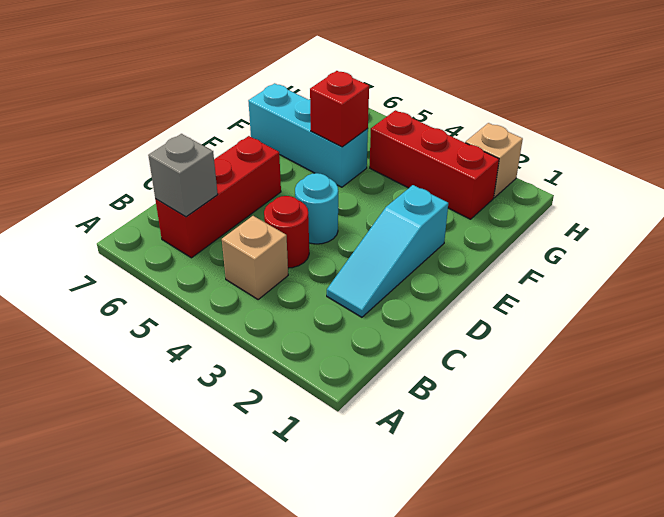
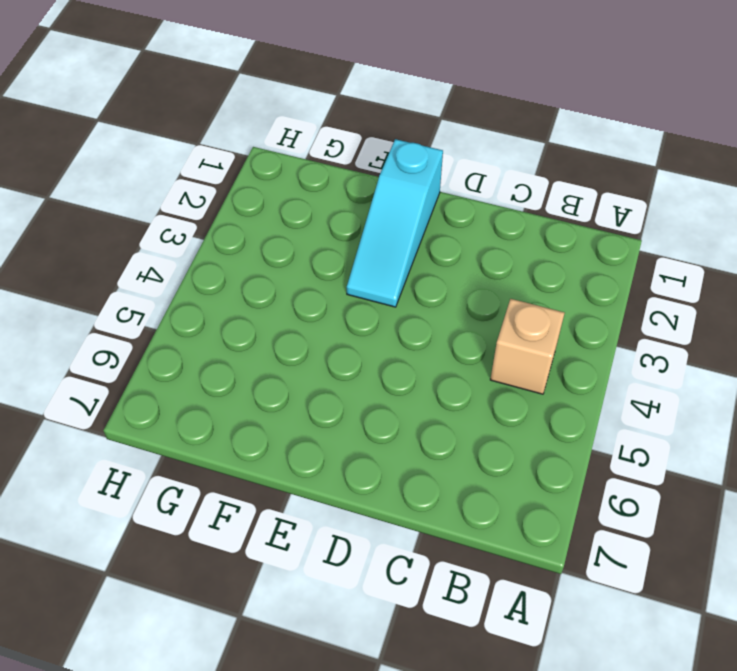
cyan 1x3 slope [347,139,443,307] -> cyan 1x3 slope turned to [327,185,448,317]
none -> red 1x3 brick [155,136,281,258]
none -> red 1x1 round brick [264,196,309,268]

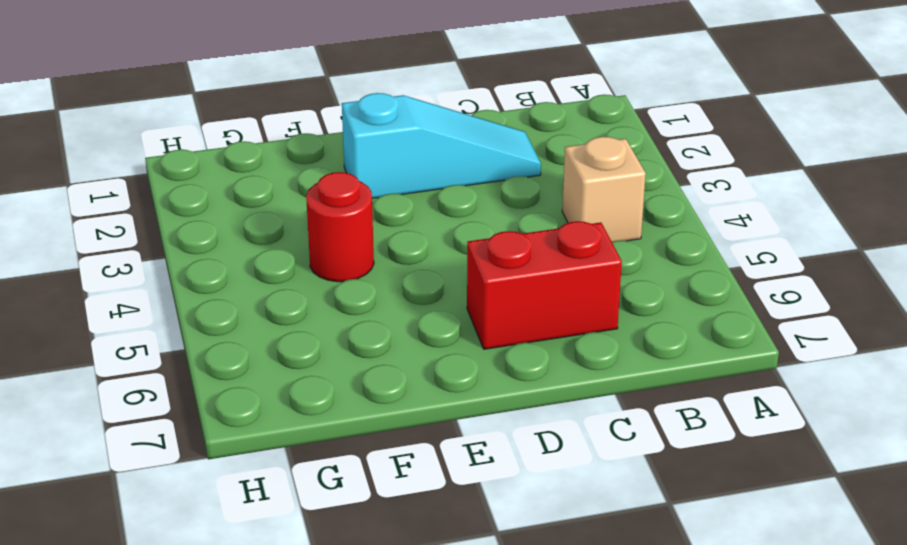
red 1x2 brick [467,221,622,349] -> red 1x3 brick [155,136,281,258]
red 1x1 round brick [306,172,374,282] -> red 1x1 round brick moved to [264,196,309,268]
none -> cyan 1x1 round brick [295,173,338,244]
none -> cyan 1x3 brick [248,83,368,187]

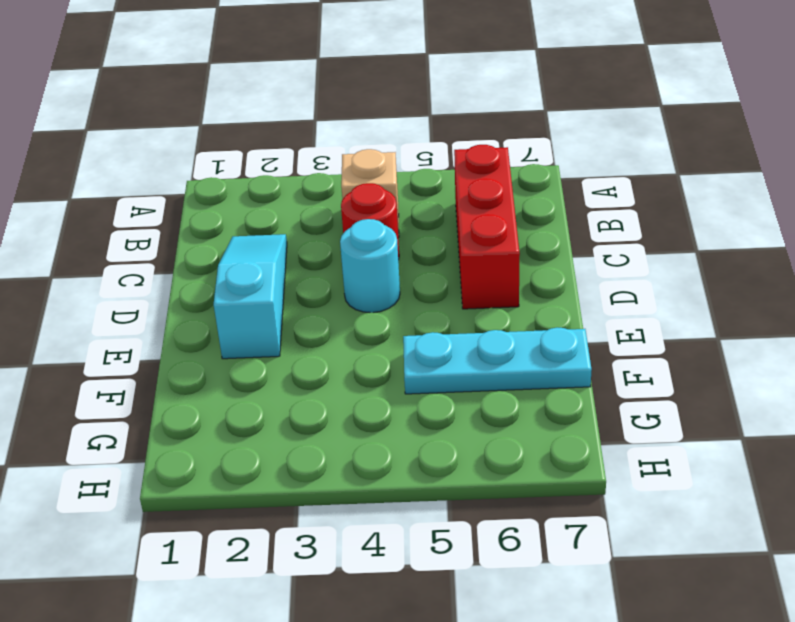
cyan 1x3 plate [403,327,592,394] -> cyan 1x3 brick [248,83,368,187]
none -> red 1x3 brick [370,110,499,219]
none -> tan 1x1 brick [465,123,523,198]

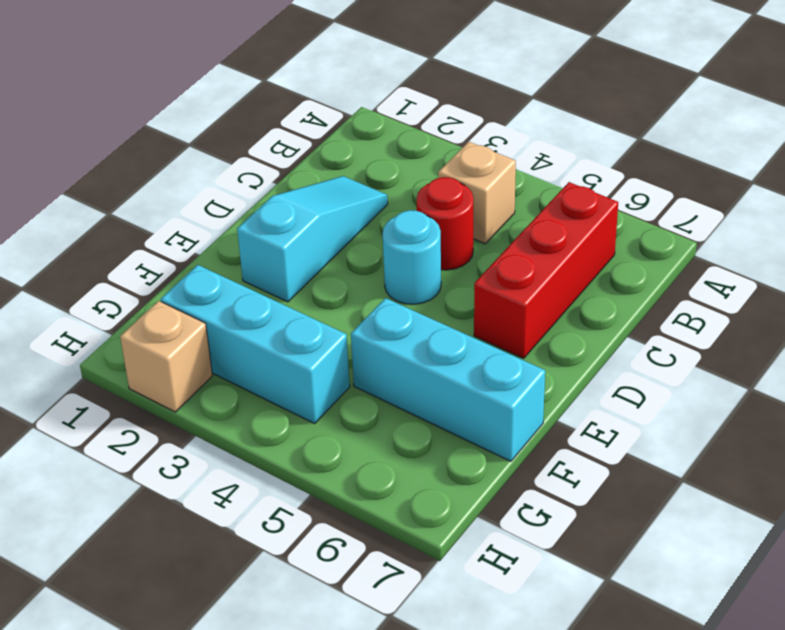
cyan 1x3 brick [161,265,350,423] -> red 1x3 brick [370,110,499,219]
none -> grey 1x1 brick [148,134,218,217]
none -> red 1x1 brick [310,71,369,147]

